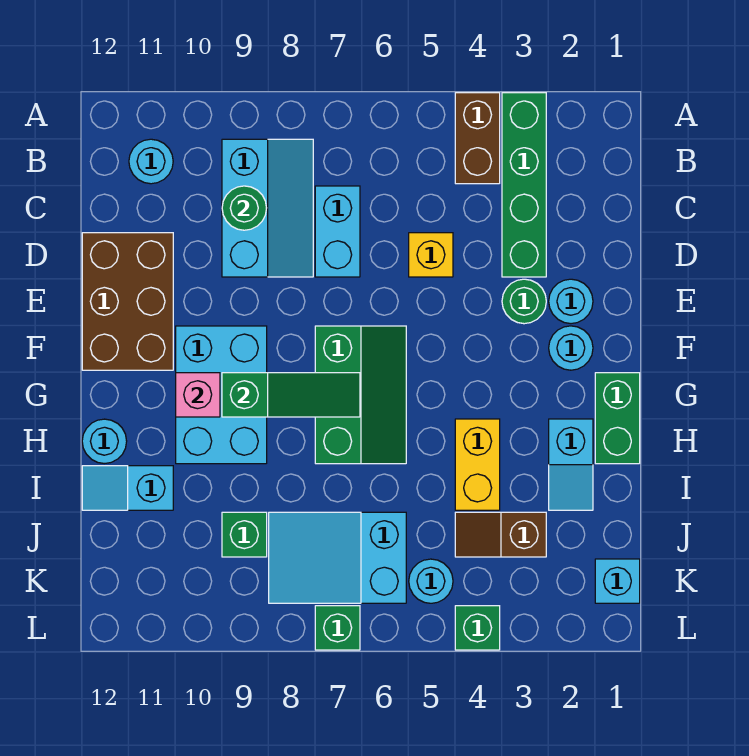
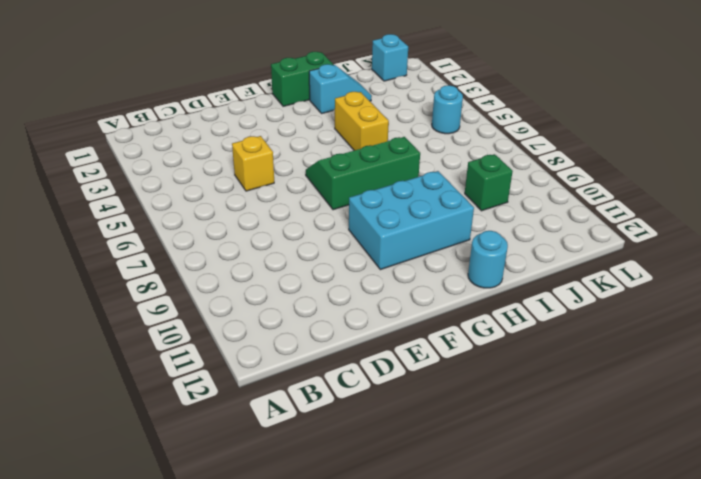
yellow 1x2 brick [335,92,389,151] -> yellow 1x2 brick turned to [455,419,500,510]
none -> green 1x4 brick [502,93,546,277]
none -> brown 1x2 brick [455,93,500,184]
none -> cyan 2x3 slope [222,139,313,277]

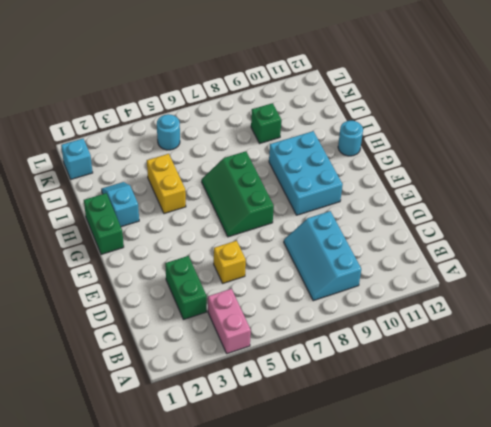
pink 1x2 brick [208,289,251,354] -> brown 1x2 brick [455,93,500,184]
green 1x2 brick [165,256,207,320] -> green 1x4 brick [502,93,546,277]
none -> cyan 1x1 round brick [129,139,173,184]
none -> cyan 1x2 brick [315,186,360,277]
none -> brown 2x3 brick [82,233,173,370]

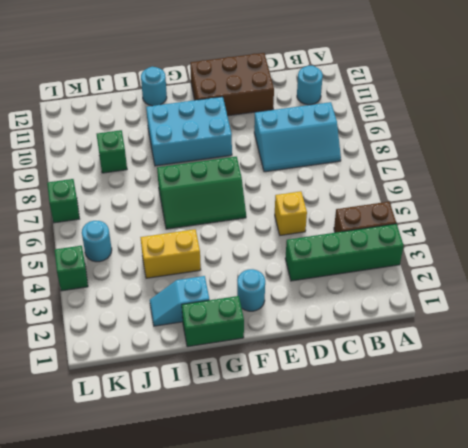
none -> cyan 1x2 brick [315,186,360,277]
none -> cyan 1x1 round brick [549,279,593,324]
none -> green 1x1 round brick [502,279,546,324]

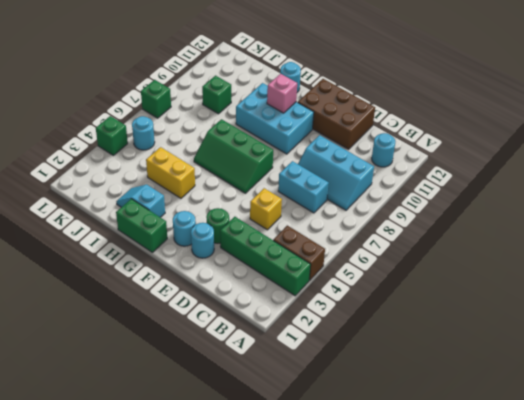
none -> cyan 1x2 slope [82,466,173,510]
none -> brown 1x2 slope [455,512,546,557]
none -> cyan 2x3 slope [269,512,406,603]

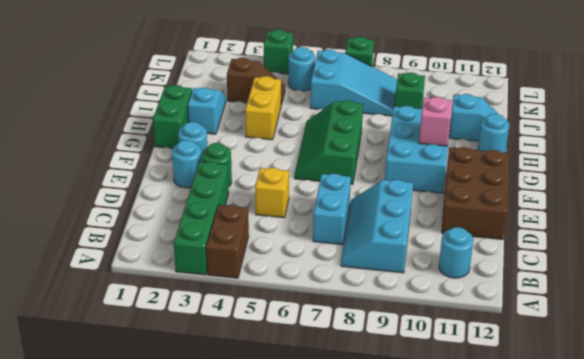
none -> cyan 1x1 brick [595,559,640,603]
none -> green 1x1 round brick [222,186,266,230]
none -> green 1x3 slope [222,373,360,417]

